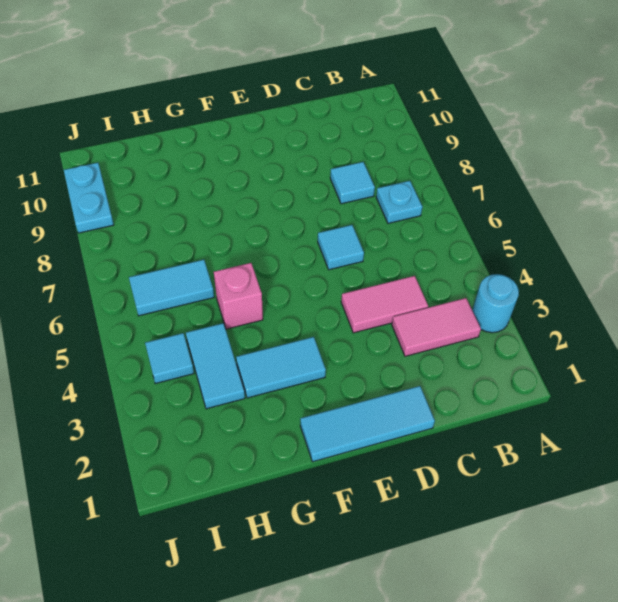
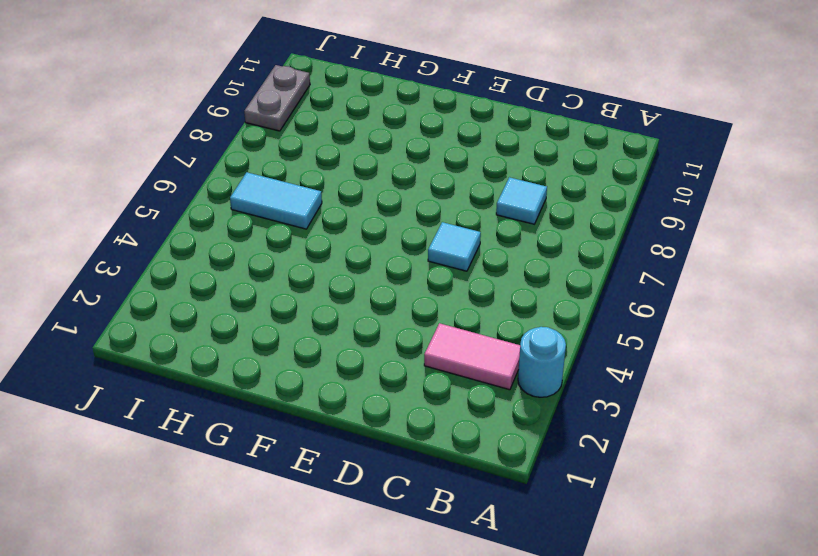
grey 1x2 plate [244,65,310,131] -> cyan 1x2 plate [64,163,114,233]
none -> cyan 1x1 plate [376,181,423,223]
none -> pink 1x2 tile [341,276,428,333]
none -> cyan 1x3 tile [300,386,435,462]

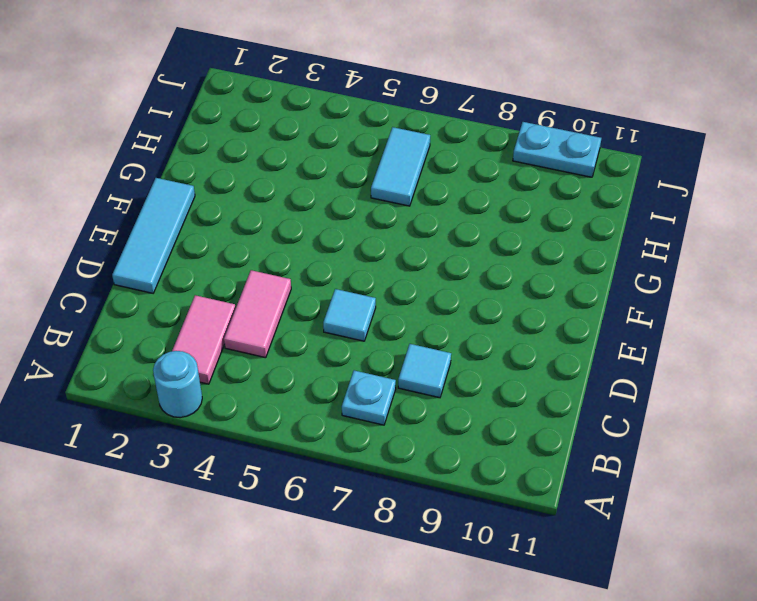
none -> cyan 1x2 tile [236,337,326,398]
none -> pink 1x1 brick [214,263,263,329]
none -> cyan 1x2 tile [186,323,245,409]

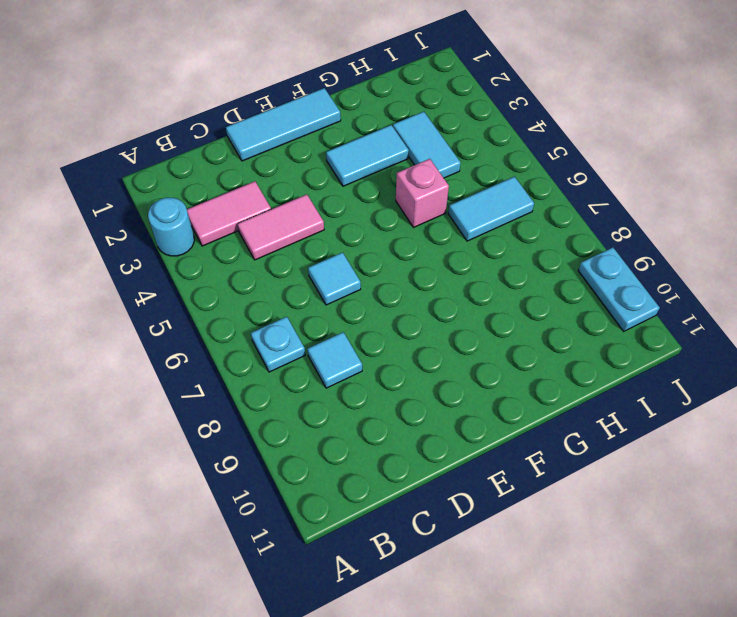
none -> cyan 1x1 tile [145,333,194,384]

